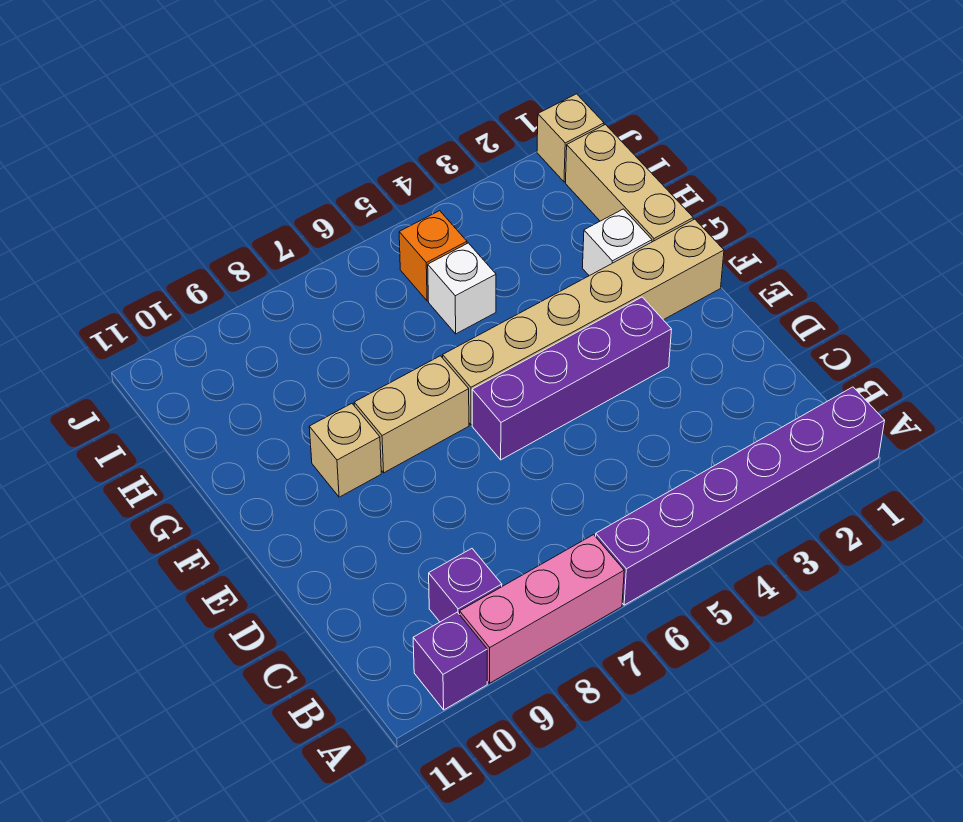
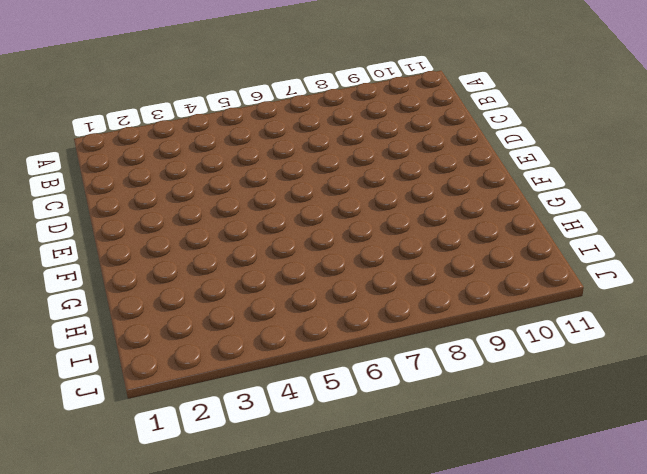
none -> purple 1x6 brick [596,387,885,605]
none -> pink 1x3 brick [460,535,624,683]
none -> purple 1x1 brick [413,612,487,710]

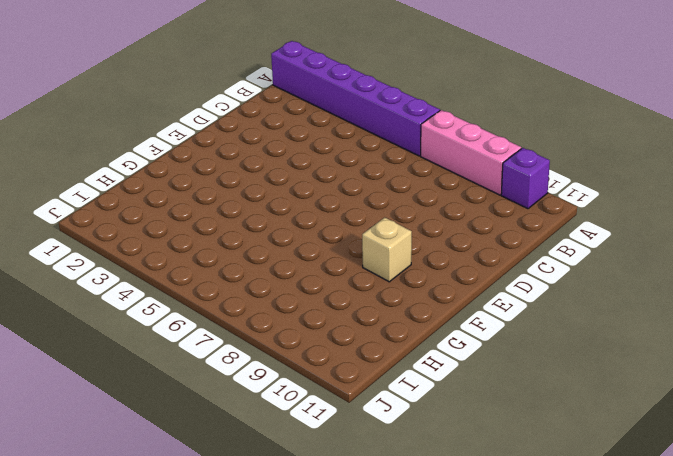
none -> purple 1x1 brick [429,549,502,622]
none -> purple 1x4 brick [472,297,672,460]
none -> tan 1x6 brick [443,219,724,425]

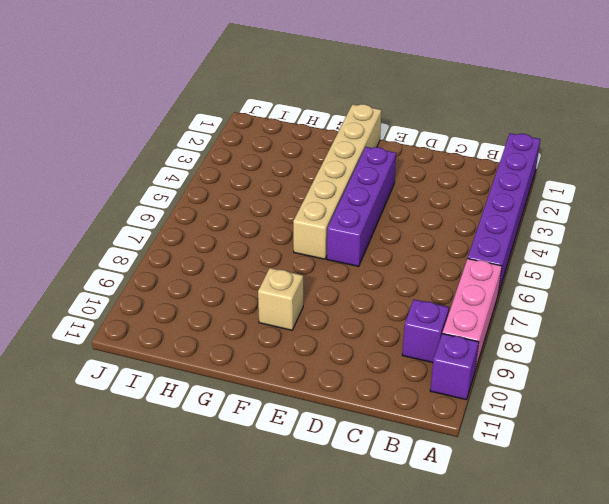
none -> tan 1x2 brick [354,356,469,473]
none -> tan 1x3 brick [565,125,693,242]
none -> white 1x1 brick [582,209,652,276]

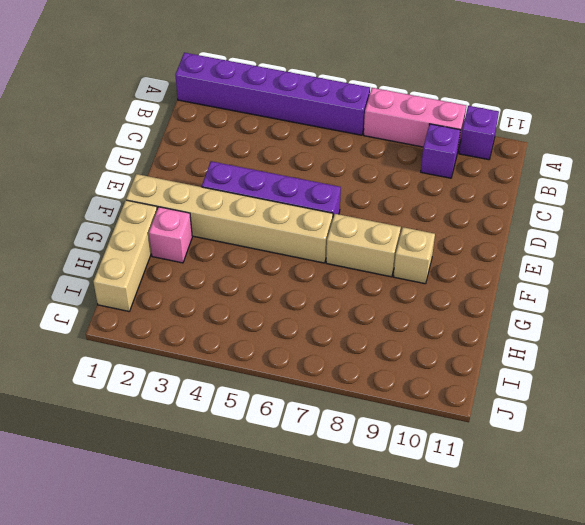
pink 1x1 brick [149,207,192,263] -> white 1x1 brick [582,209,652,276]
none -> white 1x1 brick [428,243,496,334]
none -> orange 1x1 brick [399,211,467,301]
none -> tan 1x1 brick [537,94,604,182]

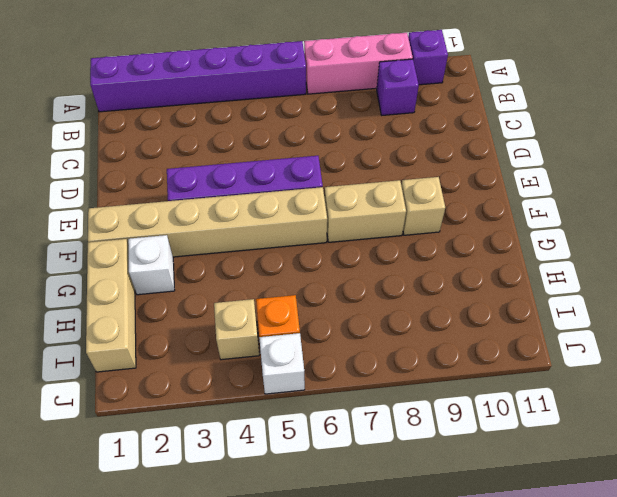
tan 1x1 brick [214,299,259,360] -> tan 1x1 brick moved to [537,94,604,182]
white 1x1 brick [259,333,305,394] -> white 1x1 brick moved to [428,243,496,334]

